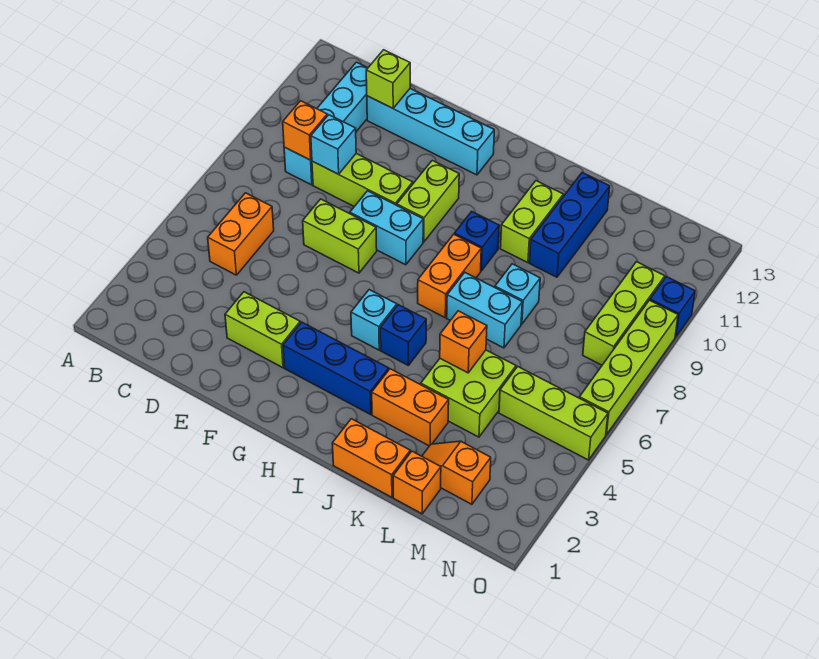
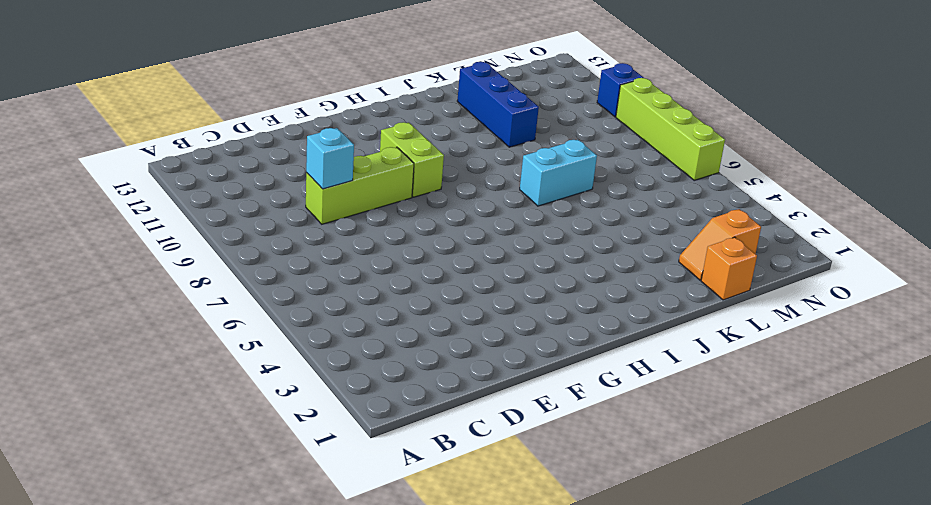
none -> orange 1x2 brick [208,193,274,275]
none -> cyan 1x4 brick [284,62,368,185]
none -> cyan 1x4 brick [367,89,494,175]
none -> lime 1x2 brick [225,292,300,368]

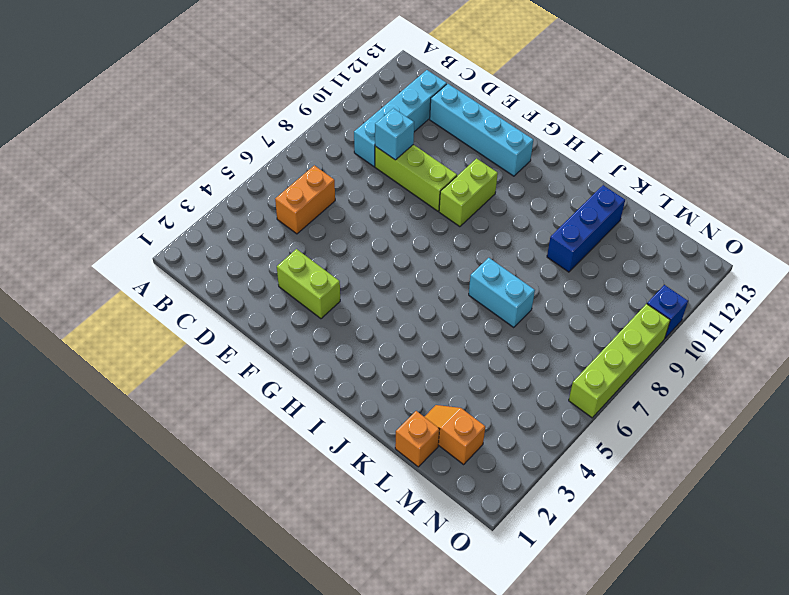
none -> lime 1x2 brick [303,199,377,273]
none -> cyan 1x2 brick [350,191,423,265]
none -> blue 1x3 brick [283,322,389,414]
none -> cyan 1x1 brick [351,290,397,350]

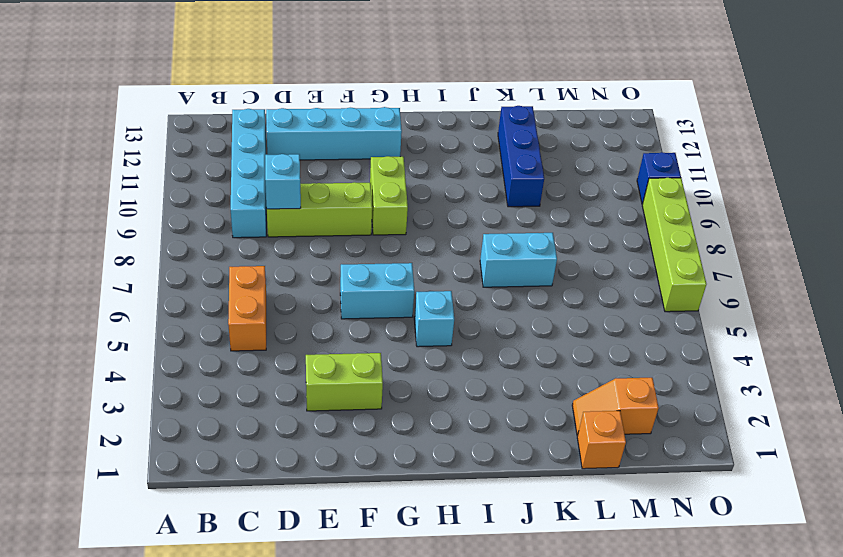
cyan 1x2 brick [340,263,414,319] -> cyan 1x2 brick moved to [350,191,423,265]
none -> lime 1x2 brick [303,199,377,273]
none -> blue 1x3 brick [283,322,389,414]
none -> blue 1x1 brick [380,305,426,365]
none -> orange 1x2 brick [418,234,481,317]

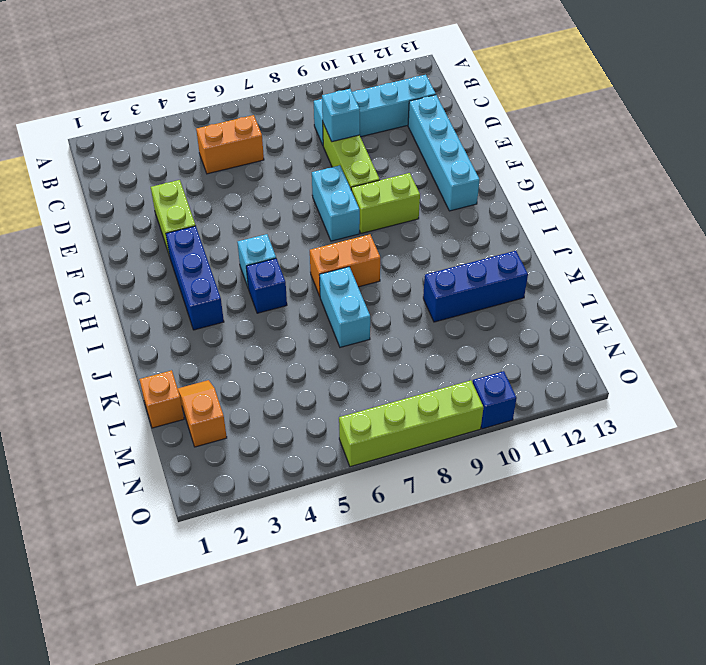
none -> lime 1x2 brick [303,199,377,273]
none -> blue 1x1 brick [454,211,499,271]
none -> orange 1x2 brick [332,419,410,497]
none -> orange 1x2 brick [372,369,449,446]

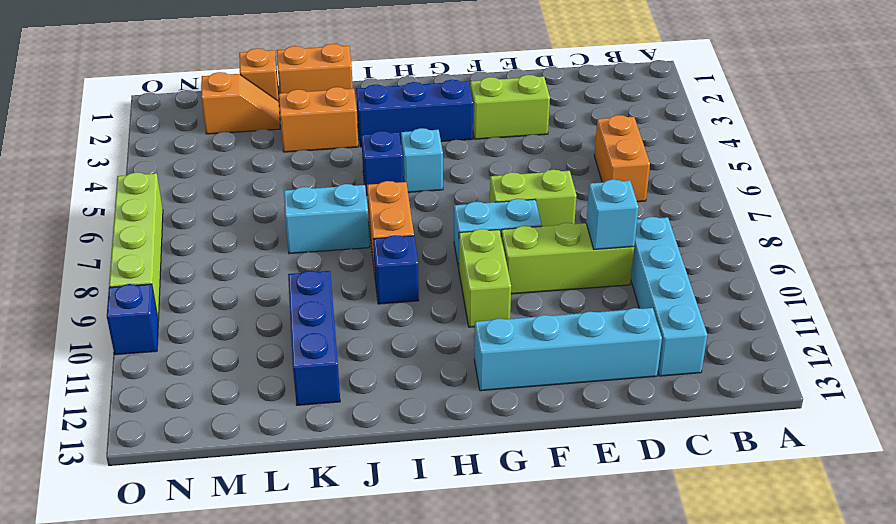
none -> lime 1x2 brick [500,181,563,263]
none -> lime 2x2 brick [421,350,516,437]
none -> cyan 1x1 brick [495,264,540,324]
none -> lime 1x3 brick [499,367,608,460]

